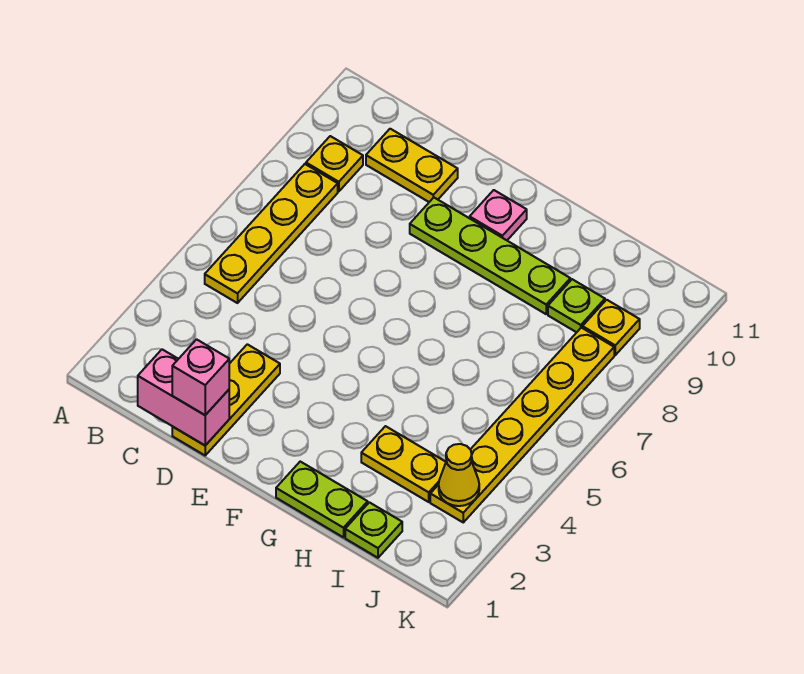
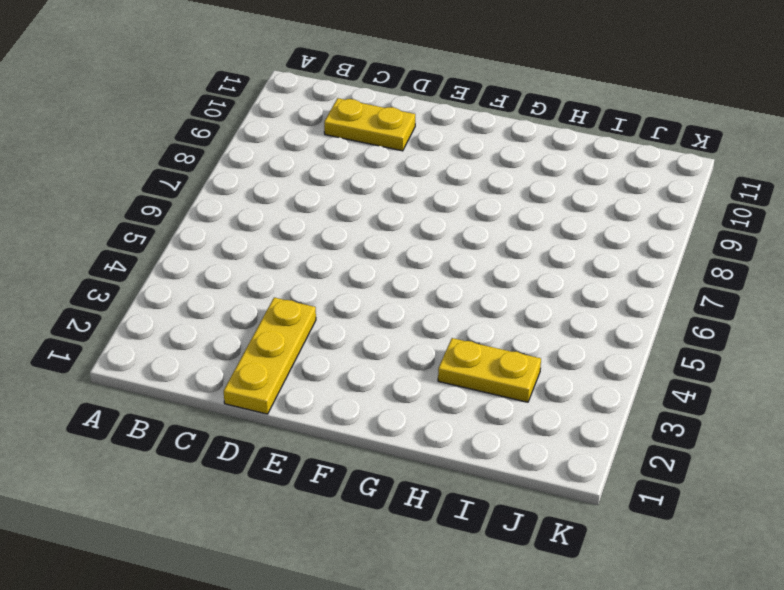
none -> yellow 1x4 plate [205,164,338,303]
none -> yellow 1x1 plate [306,136,363,192]
none -> lime 1x4 plate [410,198,570,314]

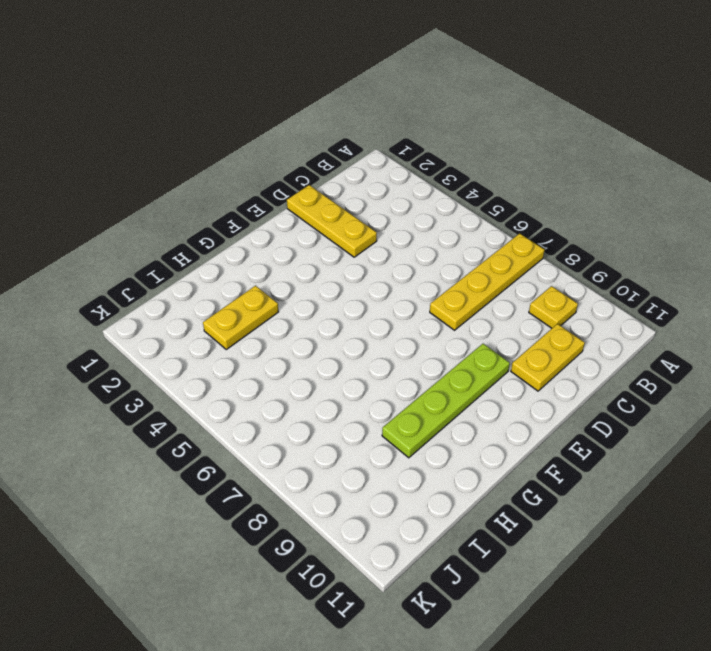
yellow 1x4 plate [430,233,544,330] -> yellow 1x4 plate turned to [205,164,338,303]
none -> pink 1x1 plate [470,190,527,240]
none -> lime 1x2 plate [276,462,368,537]
none -> lime 1x1 plate [345,502,402,558]

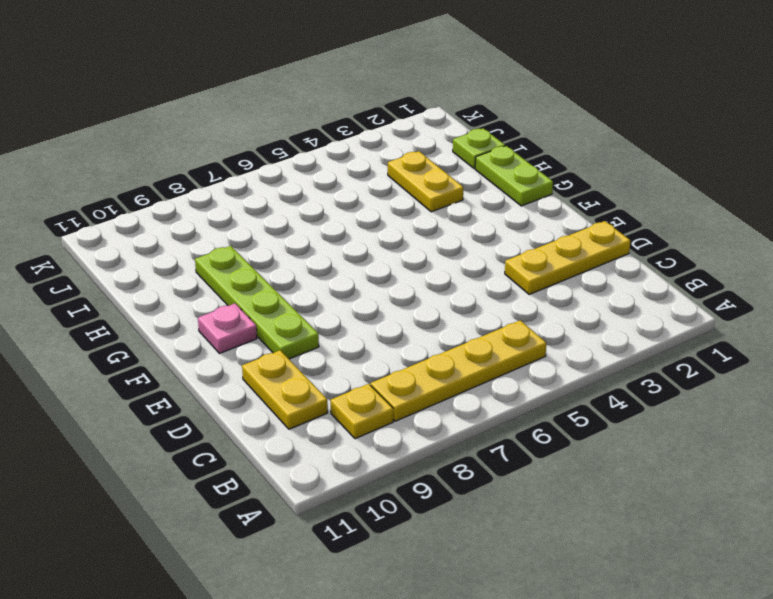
none -> lime 1x1 plate [548,279,605,332]
none -> yellow 1x6 plate [430,328,614,522]
none -> yellow 1x1 plate [582,300,640,355]

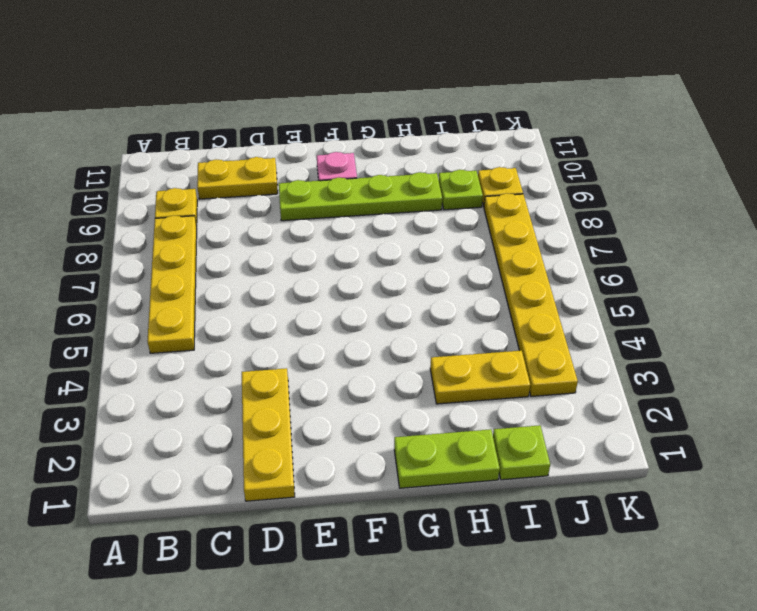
none -> pink 1x2 brick [138,349,229,445]
none -> yellow 1x1 cone [439,444,479,506]
none -> pink 1x1 brick [172,339,229,415]

